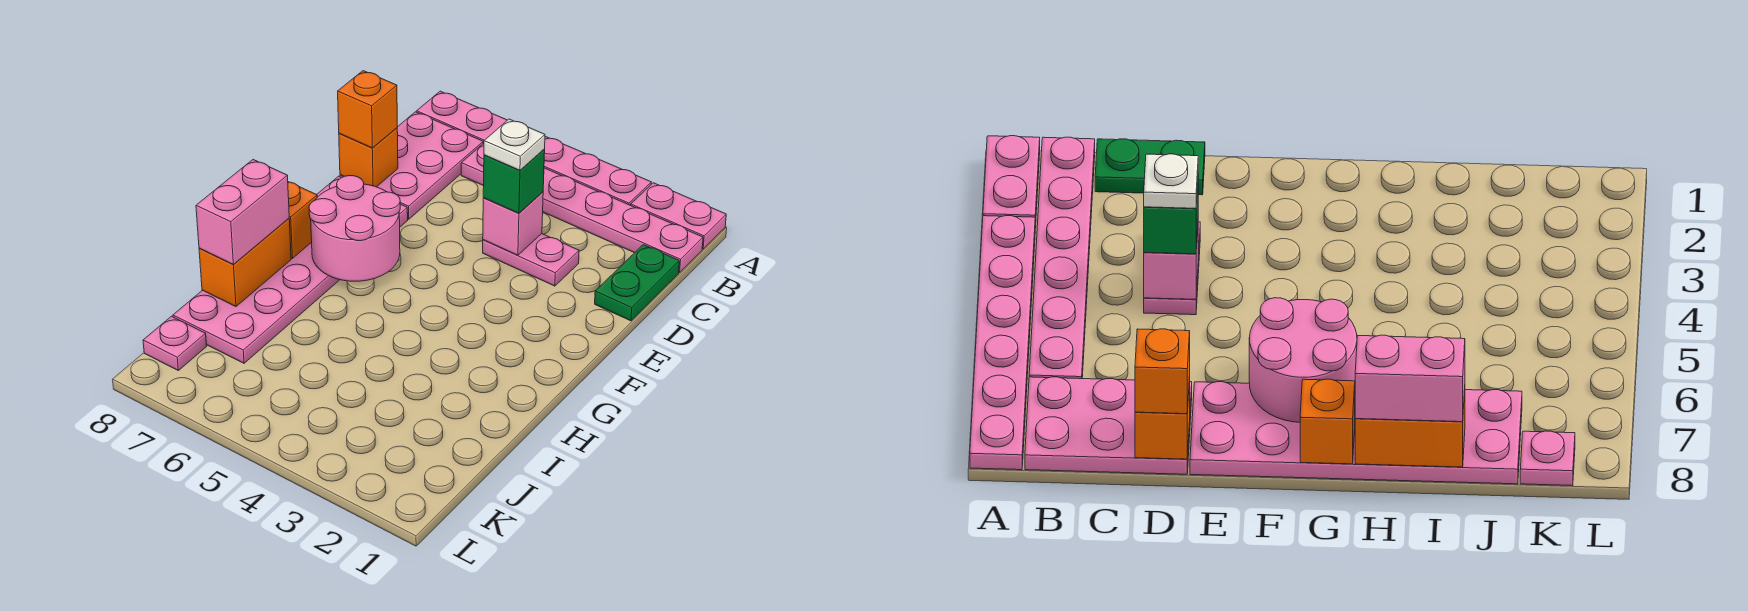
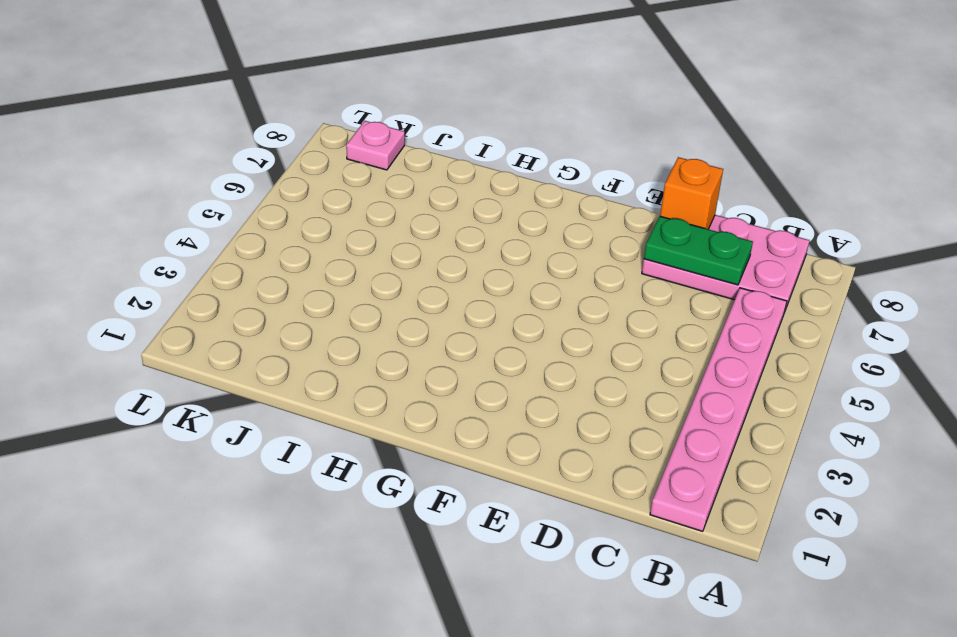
green 1x2 plate [644,216,753,285] -> green 1x2 plate moved to [595,245,679,321]
none -> pink 1x2 plate [631,183,726,249]
none -> pink 1x6 plate [417,91,651,205]
none -> pink 1x2 plate [483,234,579,286]

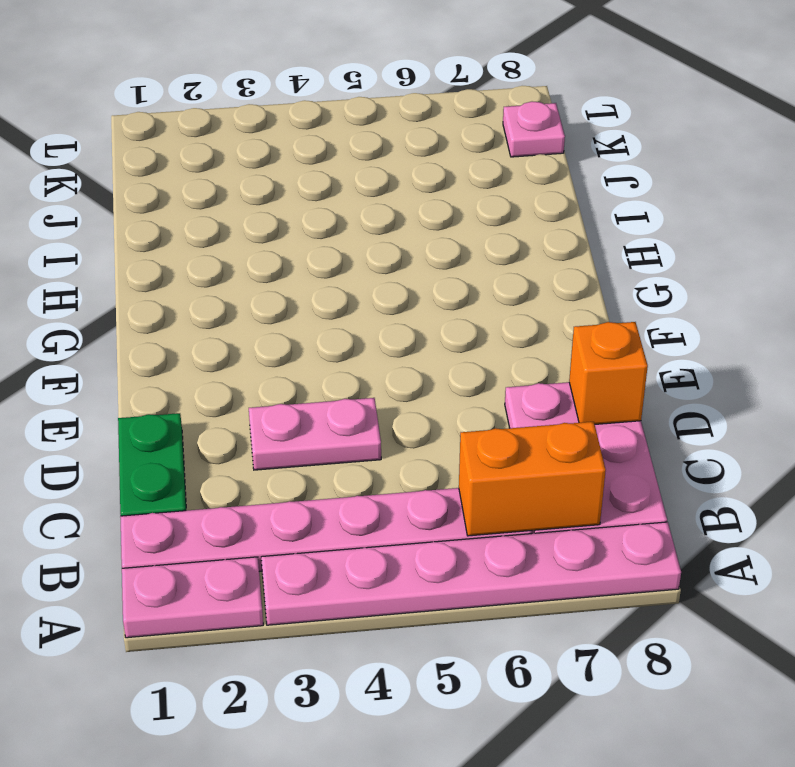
orange 1x2 brick [459,422,606,536] -> orange 1x2 brick turned to [199,219,291,306]
none -> pink 2x6 plate [173,176,408,363]
none -> pink 1x1 brick [483,192,543,255]
none -> pink 2x2 round brick [309,176,400,281]

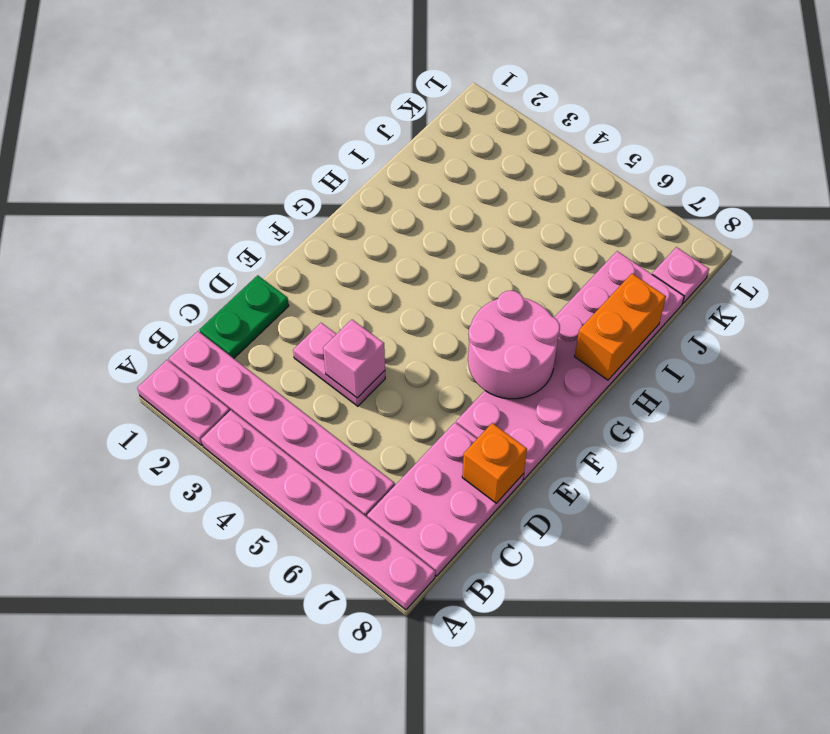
none -> orange 1x1 brick [288,182,317,258]
none -> green 1x1 brick [483,149,545,213]
none -> orange 1x1 brick [338,71,397,148]

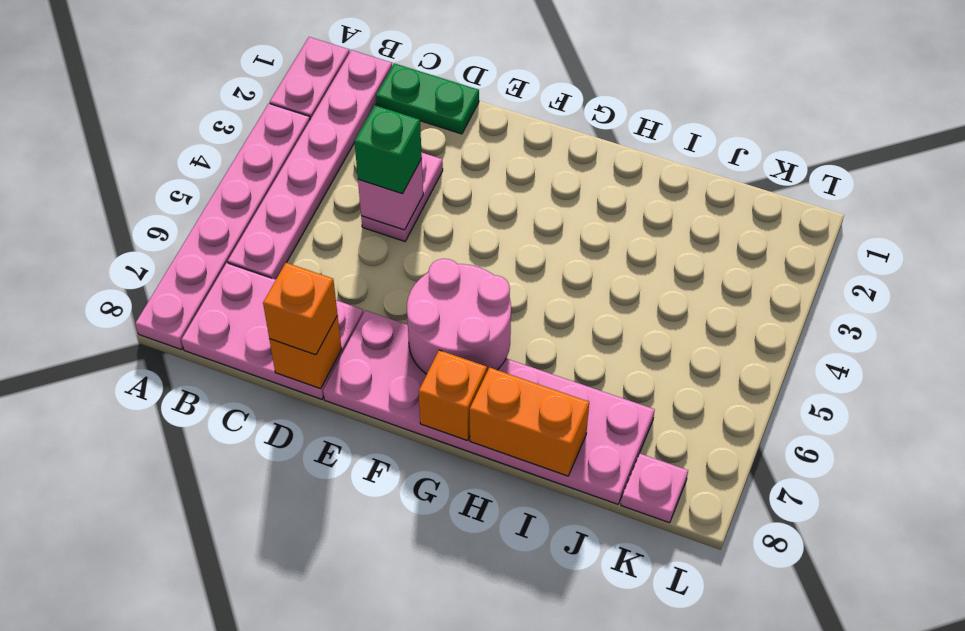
none -> pink 1x2 brick [196,160,289,264]
none -> white 1x1 plate [484,119,545,170]

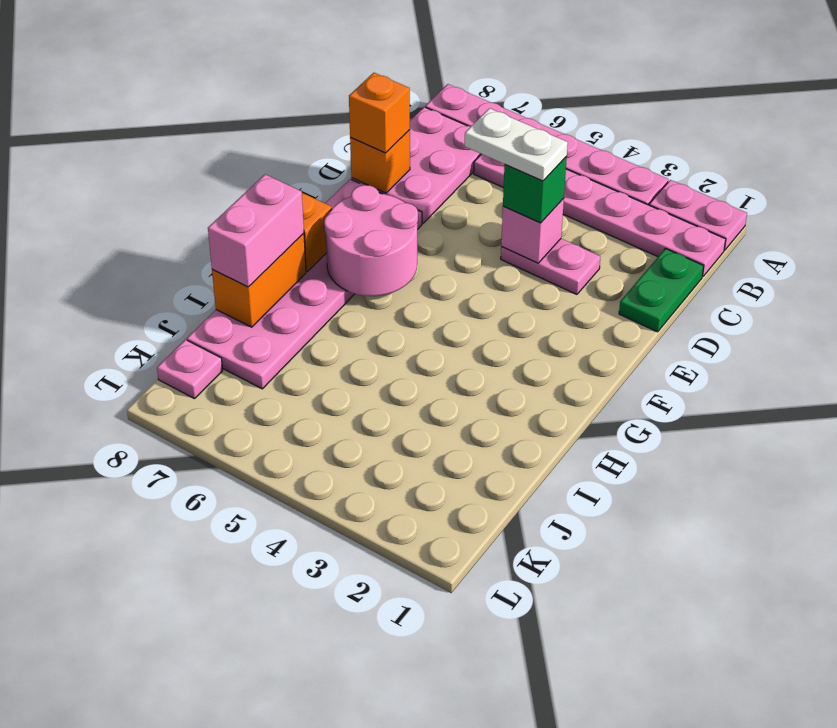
white 1x2 plate [465,108,568,181] -> white 1x1 plate [484,119,545,170]

